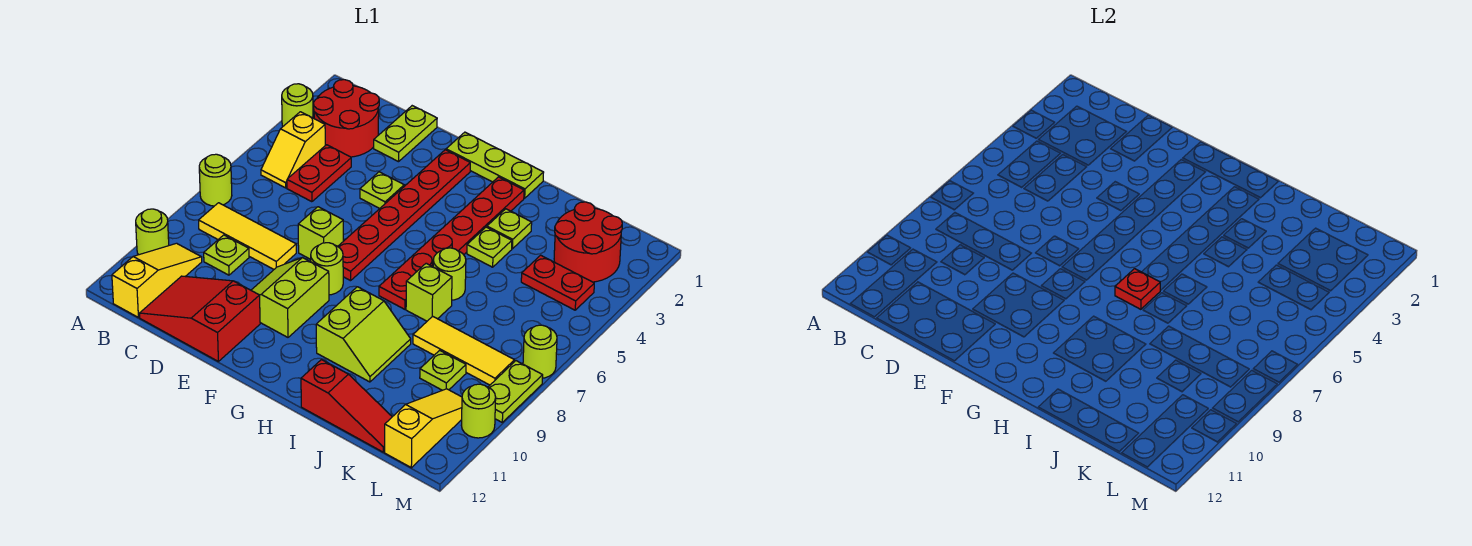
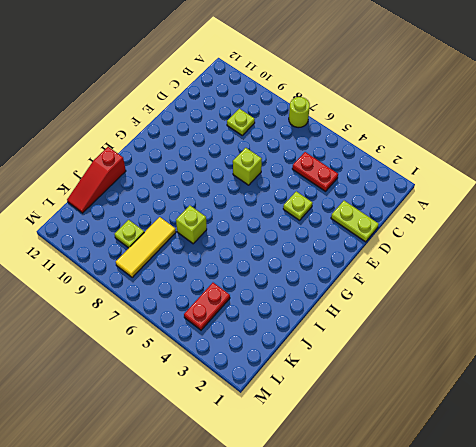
none -> lime 1x1 round brick [282,84,313,126]
none -> lime 1x1 round brick [136,209,169,255]
none -> red 2x2 round brick [313,80,379,157]
none -> yellow 1x2 slope [261,112,325,188]

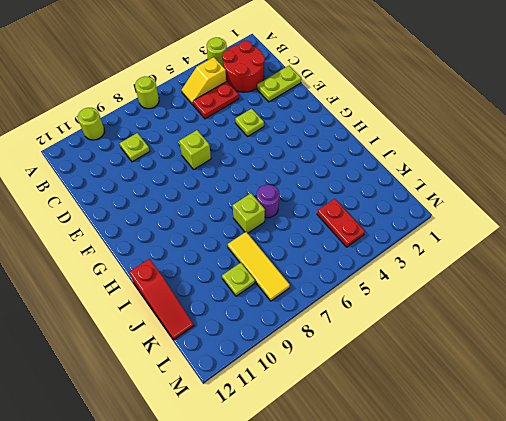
purple 1x1 round brick [257,185,279,218] -> lime 1x1 round brick [433,248,466,300]
none -> yellow 1x3 tile [199,203,296,269]
none -> yellow 1x3 slope [112,243,202,317]
none -> red 2x3 slope [140,276,260,361]
none -> lime 2x2 slope [251,258,329,337]

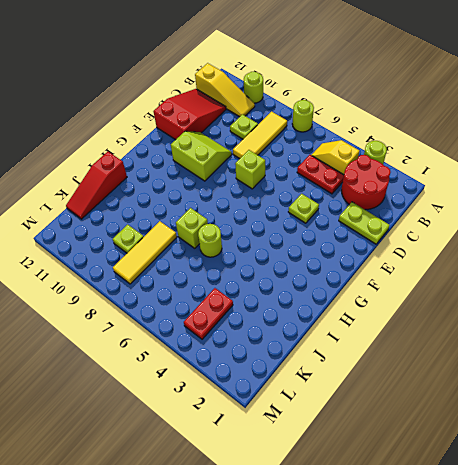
none -> lime 1x3 plate [446,132,544,198]
none -> red 1x6 plate [338,150,470,281]
none -> lime 1x1 round brick [311,243,343,295]
none -> red 1x6 plate [379,177,524,309]

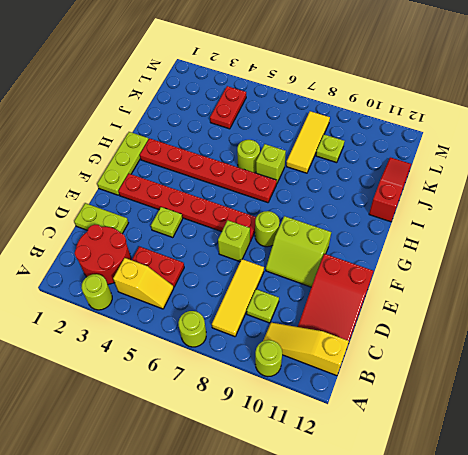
none -> lime 2x2 slope [316,287,411,382]
none -> lime 1x1 plate [487,209,532,249]
none -> lime 1x1 plate [467,227,512,267]
none -> red 2x2 round brick [554,202,622,282]

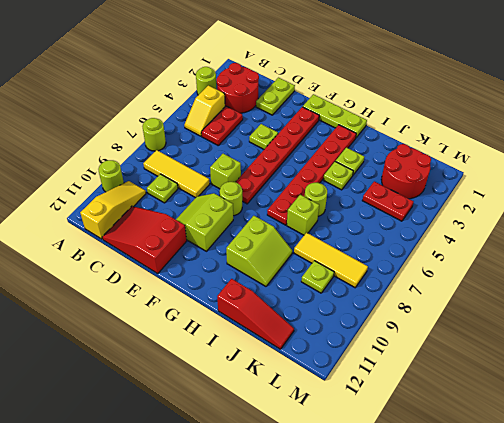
none -> yellow 1x3 slope [385,389,462,468]
none -> lime 1x1 round brick [523,325,557,378]
none -> lime 1x2 plate [489,361,543,422]
none -> lime 1x1 round brick [461,384,496,438]

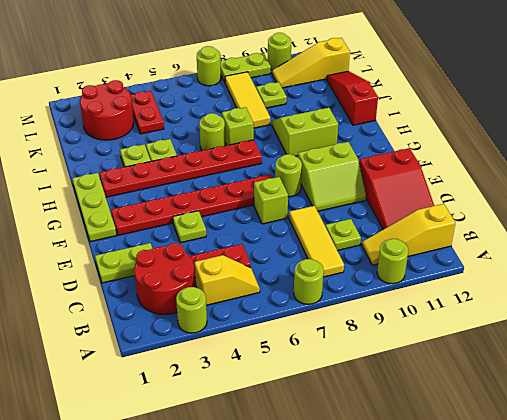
none -> red 1x1 plate [1115,269,1160,309]

